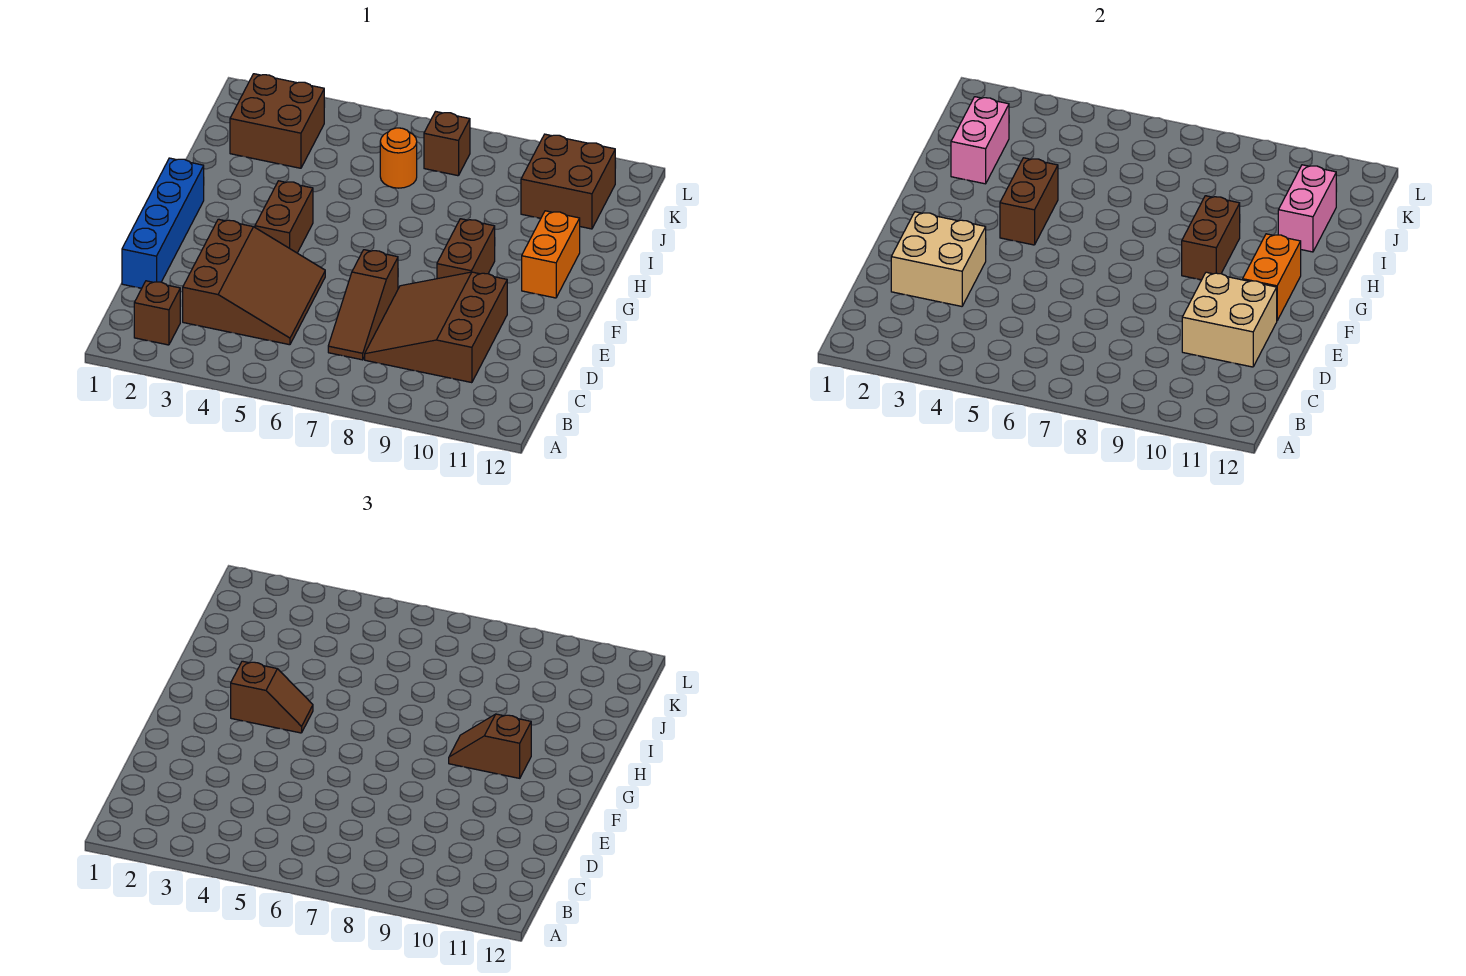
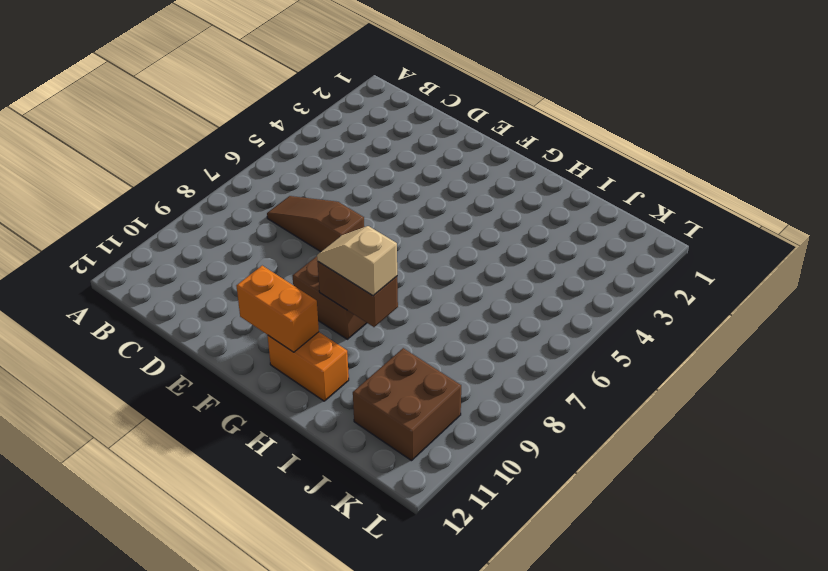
tan 1x2 slope [317,226,397,296] -> brown 1x2 slope [449,714,531,778]
none -> brown 1x1 brick [134,281,180,345]
none -> brown 3x3 slope [183,219,325,345]
none -> brown 3x3 slope [365,272,507,383]

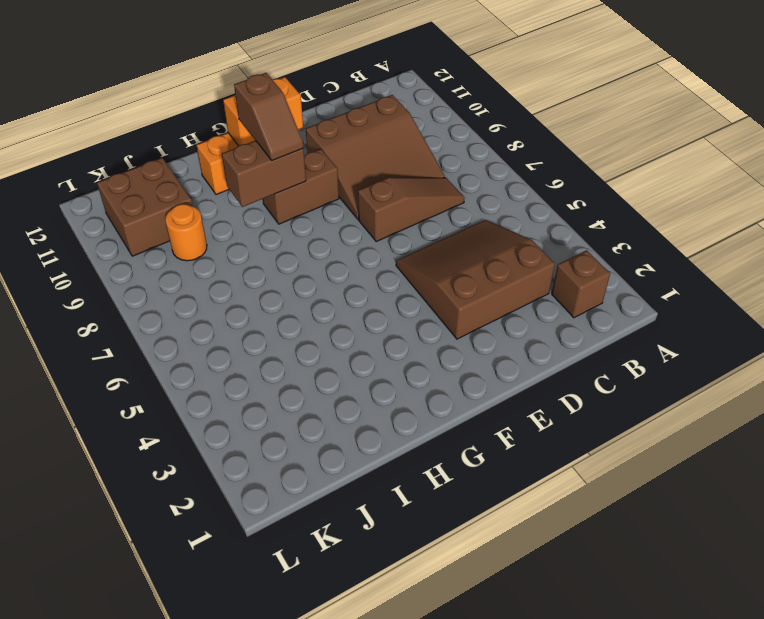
orange 1x1 round brick [165,204,207,261] -> orange 1x1 round brick moved to [380,128,417,188]
none -> blue 1x4 brick [122,158,204,288]
none -> brown 1x2 brick [255,181,313,253]
none -> brown 2x2 brick [230,74,324,168]

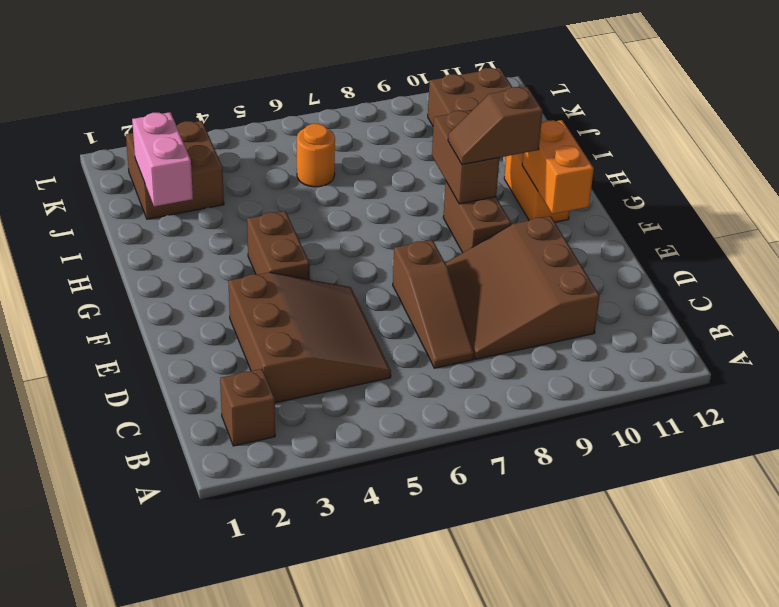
none -> blue 1x4 brick [122,158,204,288]
none -> brown 1x1 brick [424,112,470,176]
none -> tan 2x2 brick [891,212,986,306]

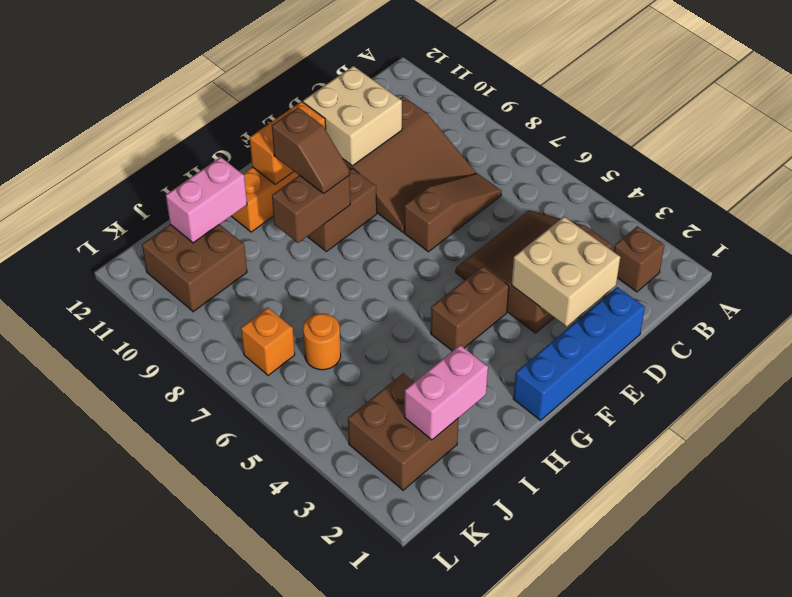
orange 1x1 brick [241,308,295,375] -> brown 1x1 brick [424,112,470,176]
none -> brown 1x2 brick [1000,158,1058,245]
none -> brown 1x2 slope [231,661,313,733]

